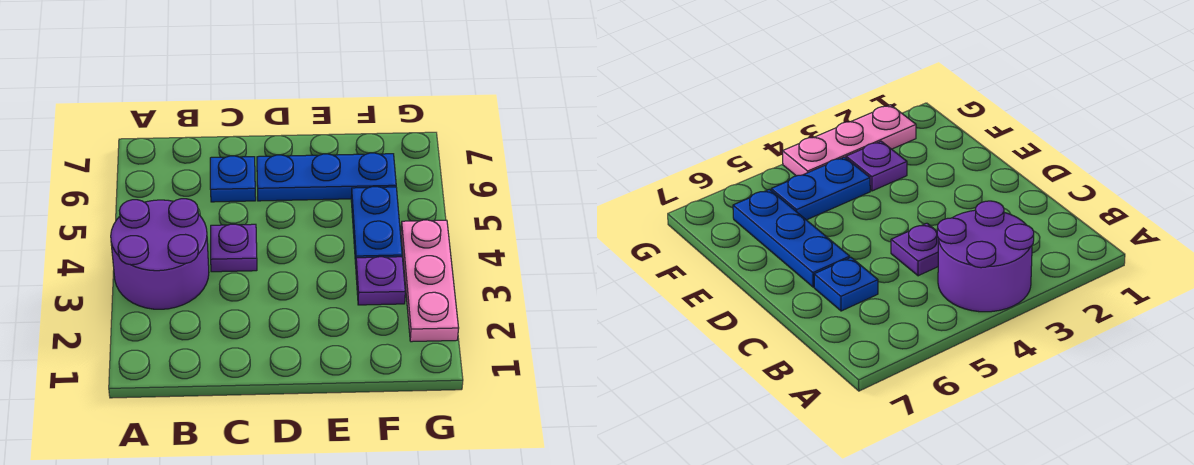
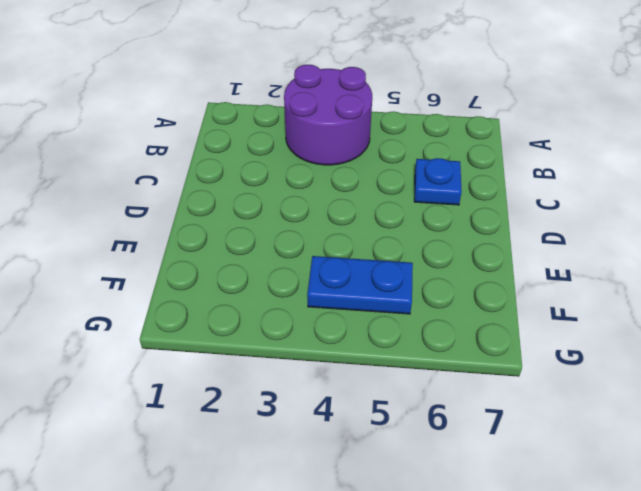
none -> purple 1x1 plate [211,224,257,272]
none -> blue 1x3 plate [257,153,396,201]

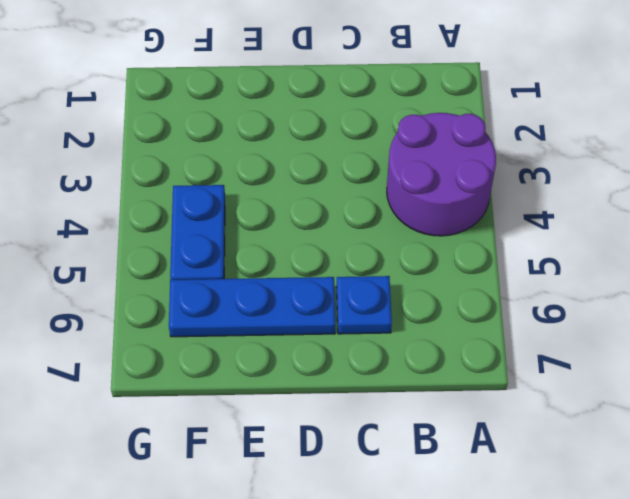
none -> purple 1x1 plate [211,224,257,272]
none -> purple 1x1 plate [356,257,405,305]

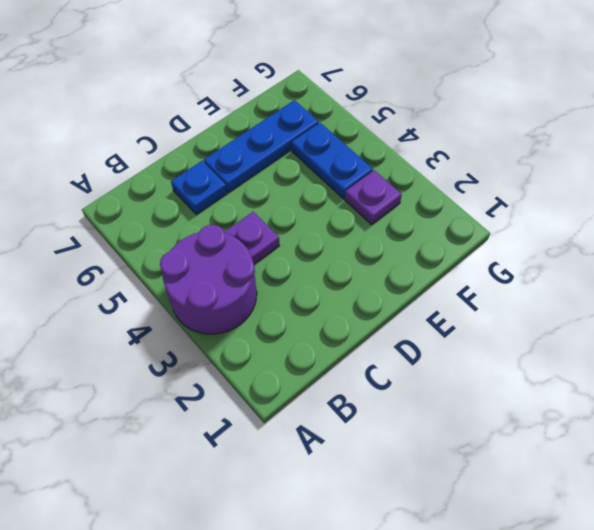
none -> pink 1x3 plate [401,220,459,342]

